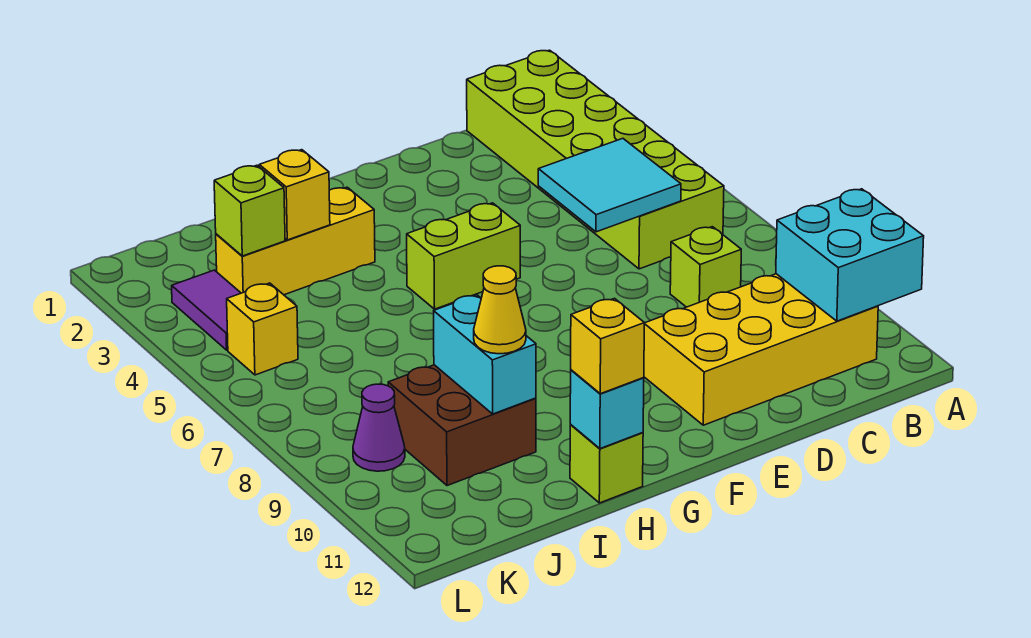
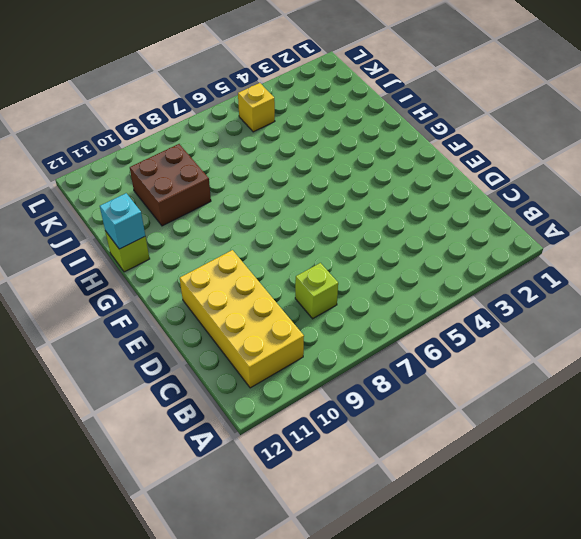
none -> lime 2x6 brick [467,50,724,269]
none -> lime 1x2 brick [407,203,520,309]
none -> yellow 1x3 brick [216,187,375,295]

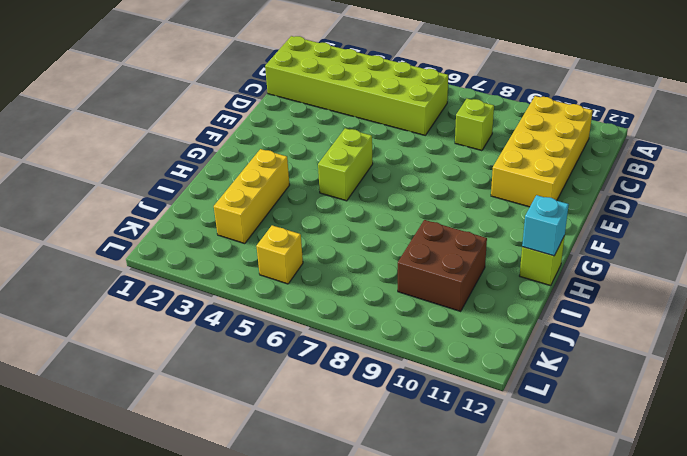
none -> purple 1x2 tile [172,270,241,350]
none -> purple 1x1 cone [353,384,405,471]
none -> cyan 2x2 brick [776,189,924,321]

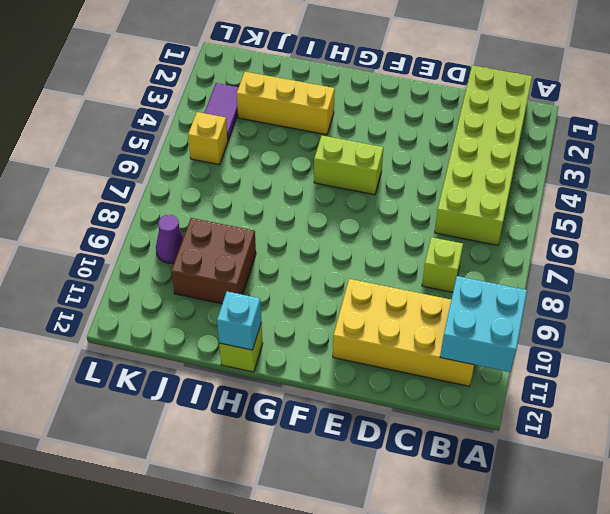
none -> cyan 2x2 tile [538,138,681,232]
none -> yellow 1x1 brick [259,150,330,240]
none -> cyan 1x2 brick [434,295,536,414]

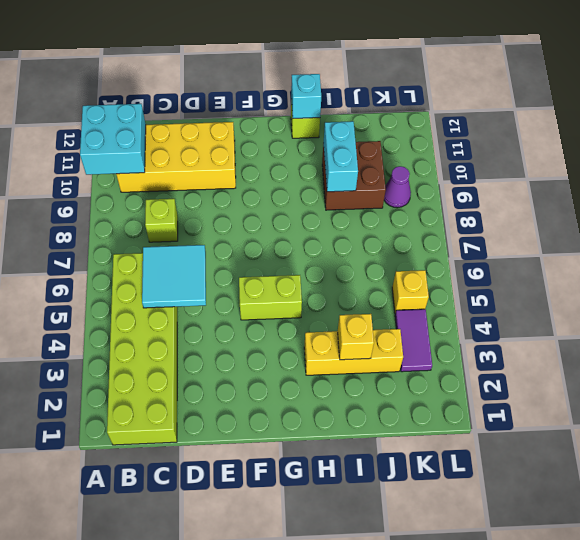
none -> lime 1x1 brick [214,165,285,256]
none -> yellow 1x1 brick [571,298,644,394]
none -> yellow 1x1 cone [474,266,526,354]

